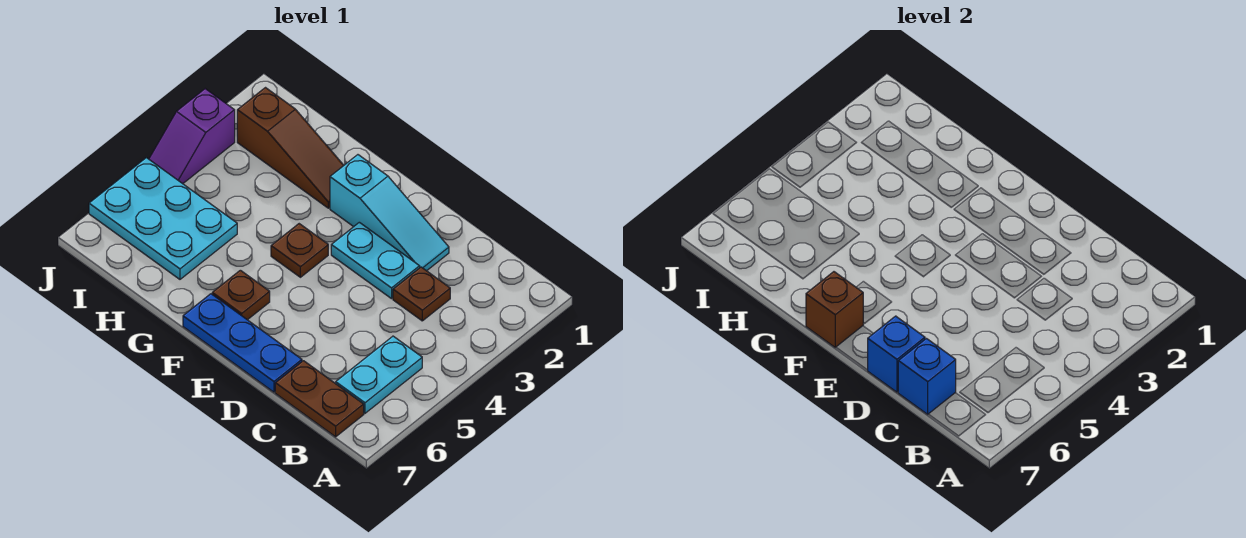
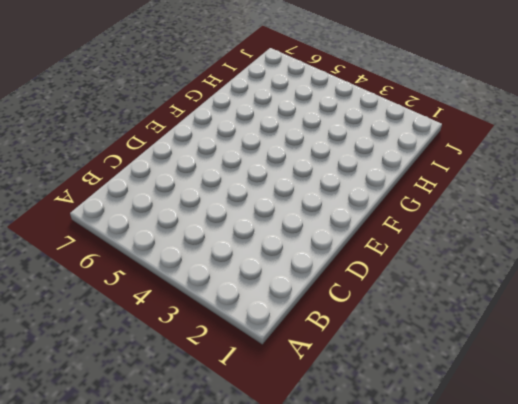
none -> cyan 1x2 plate [336,336,422,413]
none -> brown 1x2 plate [275,361,364,437]
none -> brown 1x1 plate [393,267,450,321]

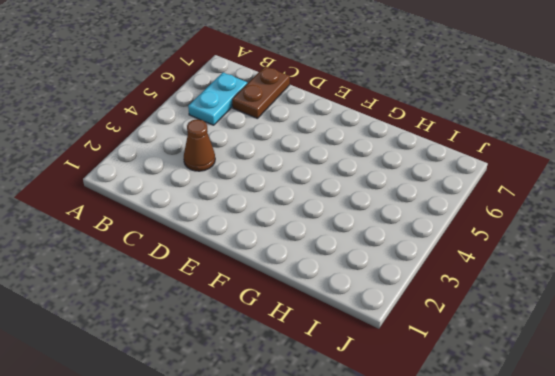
brown 1x1 cone [184,119,215,171] -> brown 1x1 plate [393,267,450,321]
brown 1x2 plate [232,66,290,119] -> brown 1x2 plate turned to [275,361,364,437]
none -> cyan 1x3 slope [330,155,449,271]
none -> cyan 1x2 plate [331,222,420,299]
none -> blue 1x3 plate [183,294,302,392]

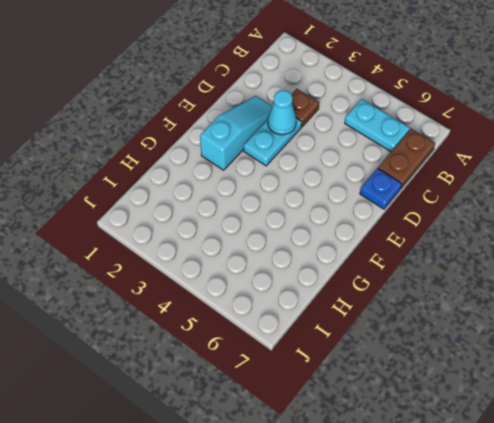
cyan 1x1 cone [268,90,296,135] -> none
blue 1x1 plate [360,168,402,209] -> blue 1x3 plate [183,294,302,392]
none -> brown 1x1 plate [271,224,328,277]
none -> brown 1x1 plate [212,270,270,320]
none -> brown 1x3 slope [237,88,344,208]

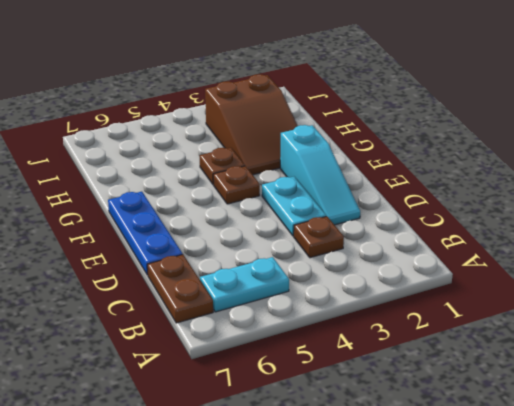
brown 2x3 slope [205,74,298,175] -> brown 1x3 slope [237,88,344,208]
brown 1x1 plate [200,148,245,185] -> brown 1x1 plate moved to [212,270,270,320]
none -> cyan 2x3 plate [89,158,237,279]
none -> purple 1x2 slope [149,89,235,184]
none -> blue 1x1 brick [898,338,956,414]

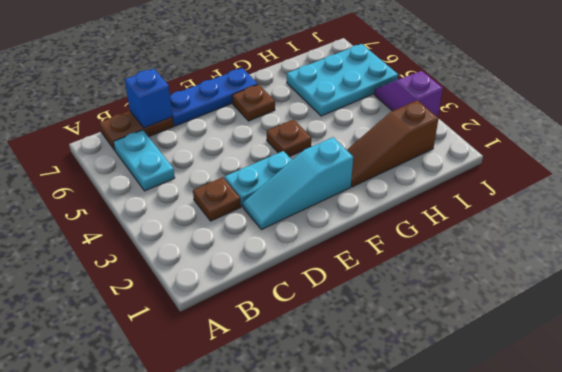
none -> blue 1x1 brick [868,316,925,392]
none -> brown 1x1 brick [806,272,863,347]

